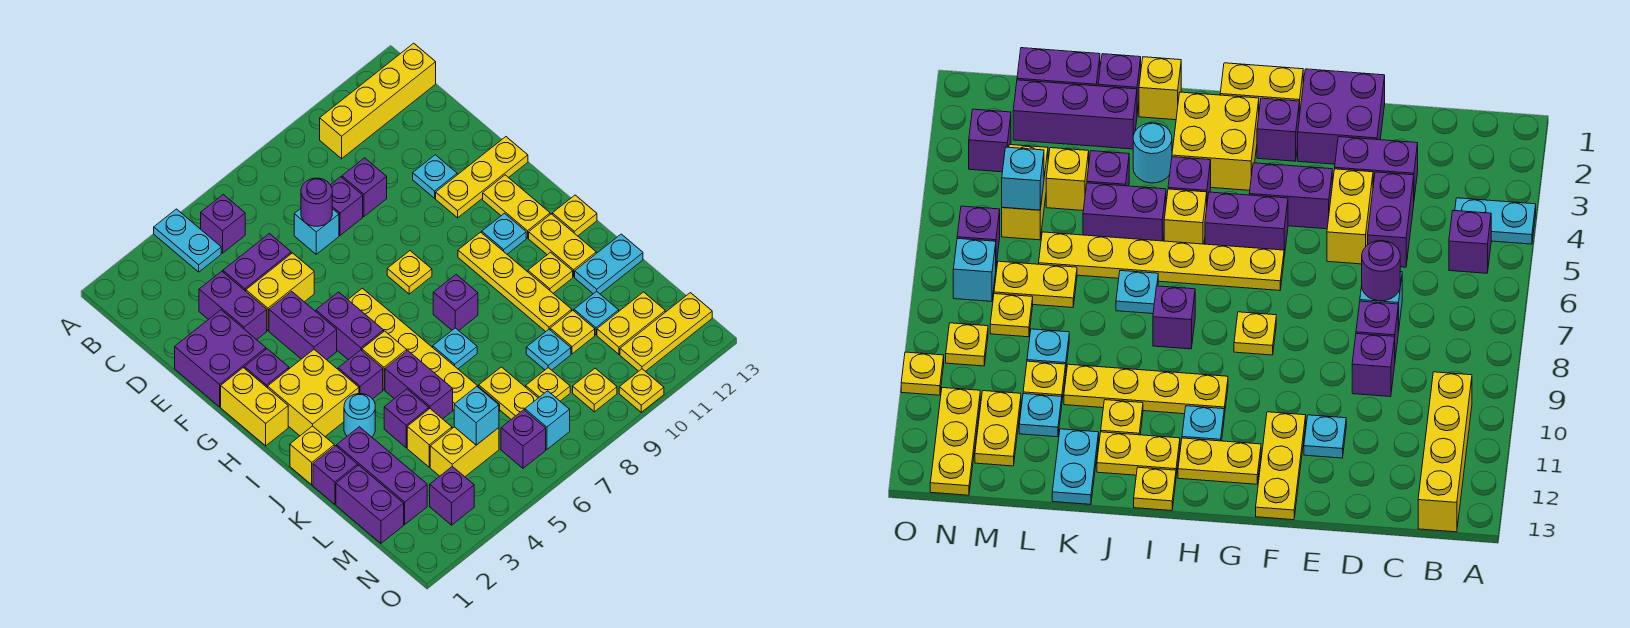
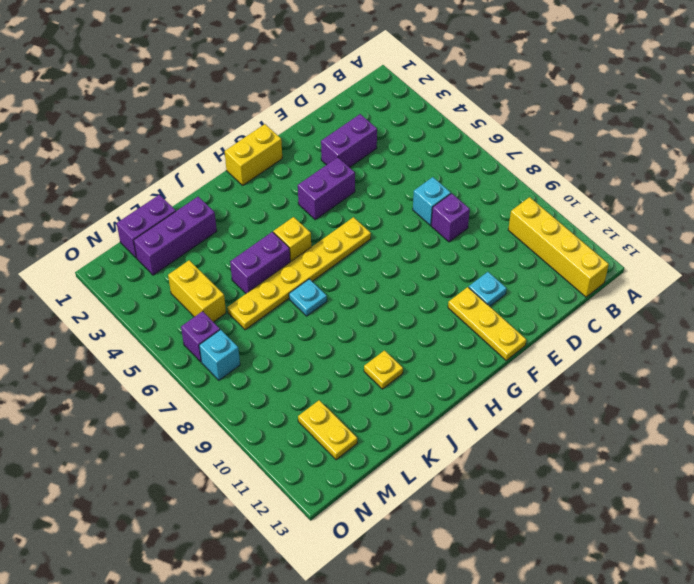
none -> cyan 1x2 plate [154,209,221,272]
none -> purple 1x1 brick [201,194,245,253]
none -> purple 1x2 brick [223,234,291,291]
none -> purple 1x1 brick [342,158,387,217]

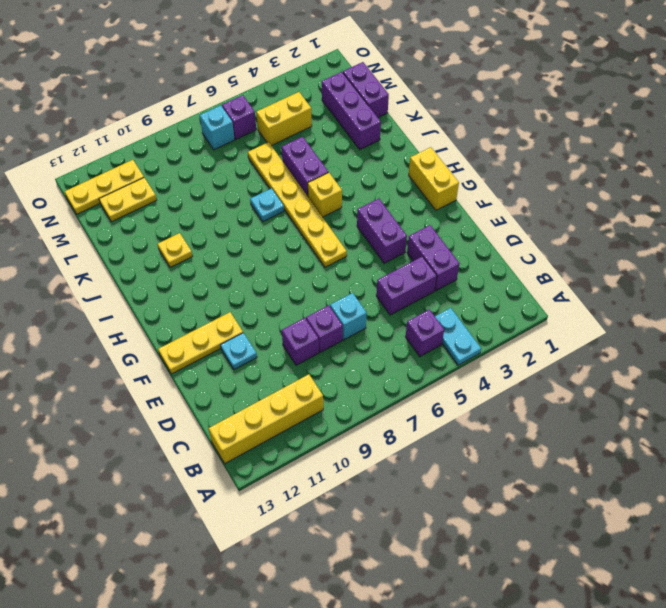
none -> purple 2x2 brick [175,310,266,407]
none -> yellow 1x2 brick [246,253,314,331]
none -> purple 1x1 brick [244,349,289,388]
none -> purple 1x2 brick [316,292,384,360]

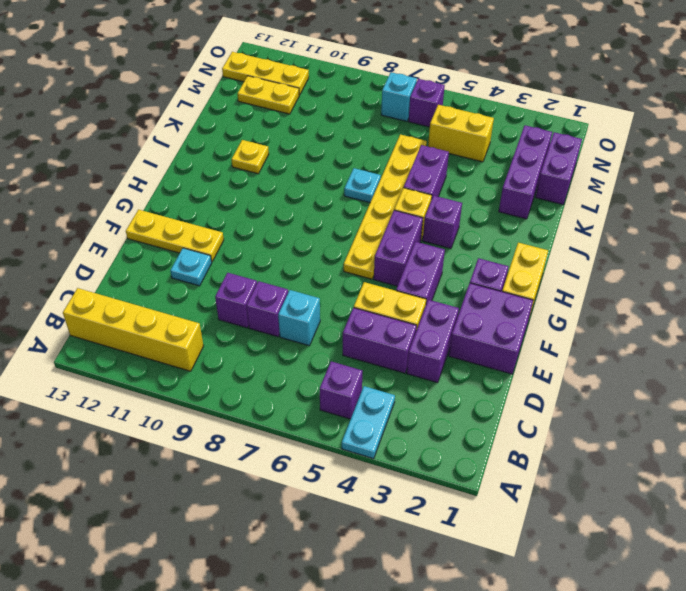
none -> yellow 1x1 plate [387,251,432,294]
none -> yellow 1x2 plate [483,175,550,238]
none -> yellow 2x2 brick [268,350,359,436]
none -> yellow 1x4 plate [458,232,572,332]

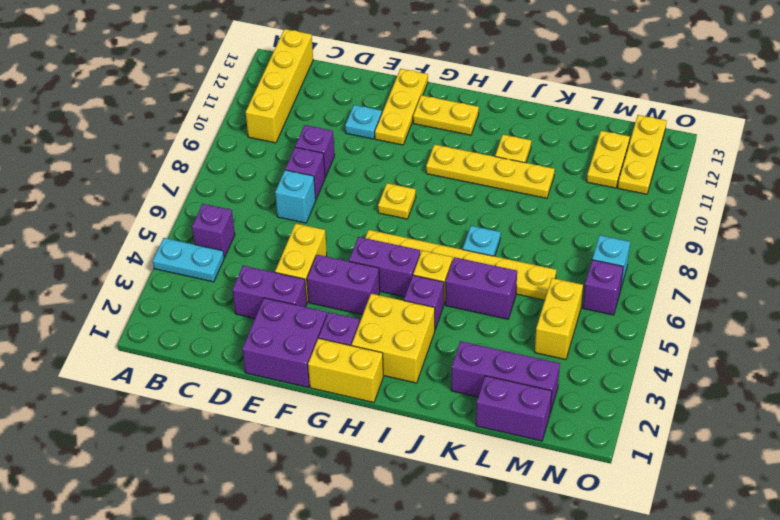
none -> purple 1x2 brick [223,234,291,291]
none -> cyan 1x1 plate [482,213,526,254]
none -> purple 1x1 brick [433,275,478,330]
none -> yellow 1x2 plate [529,214,596,277]

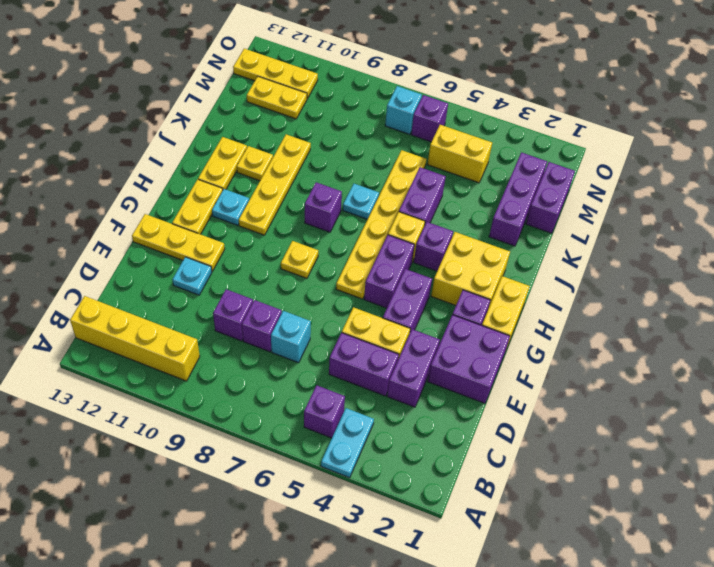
none -> yellow 1x1 plate [552,195,597,236]
none -> yellow 1x1 brick [290,426,334,485]
none -> cyan 1x1 round brick [344,394,375,437]
none -> purple 1x1 brick [313,446,358,504]

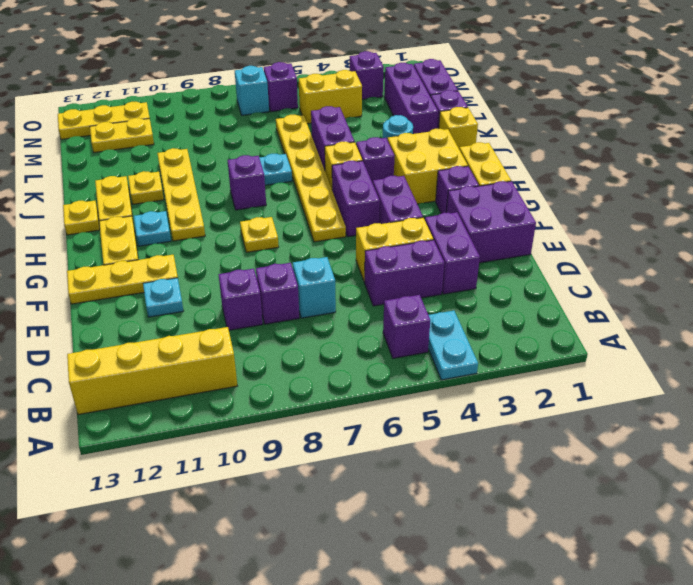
none -> purple 1x1 brick [384,389,429,448]
none -> cyan 1x2 plate [575,234,643,294]
none -> yellow 1x1 brick [407,409,452,467]
none -> yellow 1x2 plate [479,367,538,419]

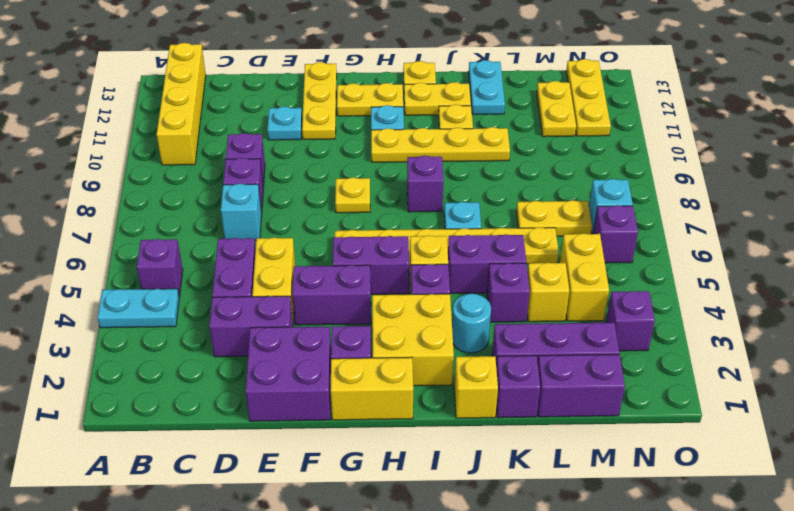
none -> cyan 1x1 plate [526,329,571,370]
none -> yellow 1x1 plate [550,310,595,354]
none -> cyan 1x1 plate [574,291,619,335]
none -> yellow 1x1 plate [526,368,570,401]

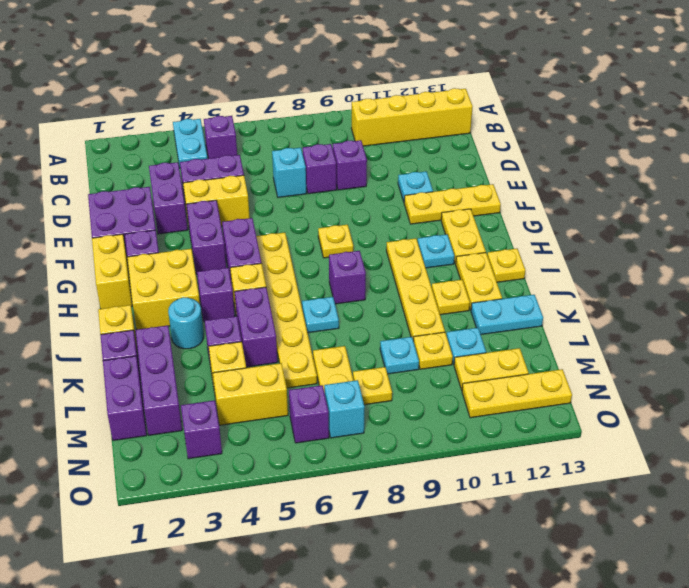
none -> yellow 1x1 plate [573,368,617,412]
none -> yellow 1x1 plate [619,369,664,412]
none -> purple 1x1 round brick [301,178,332,226]
none -> cyan 1x1 brick [454,387,499,445]

